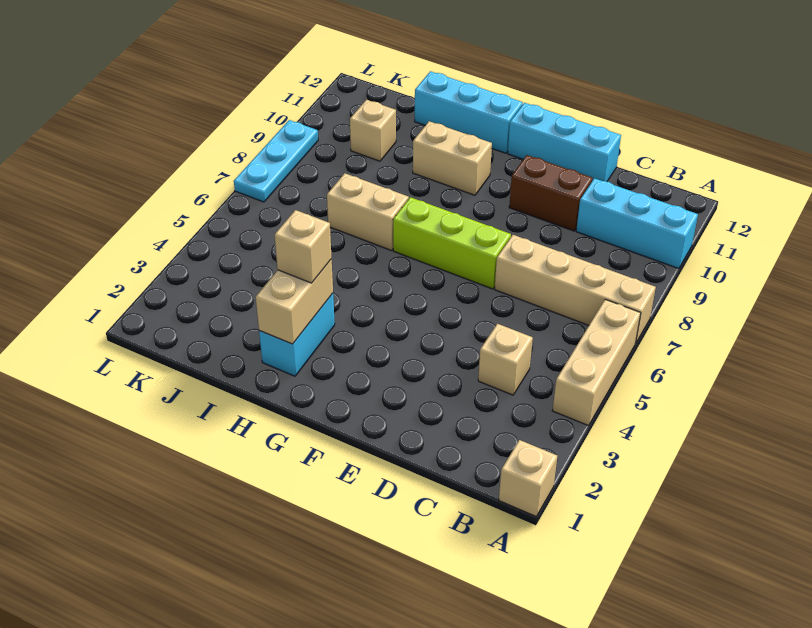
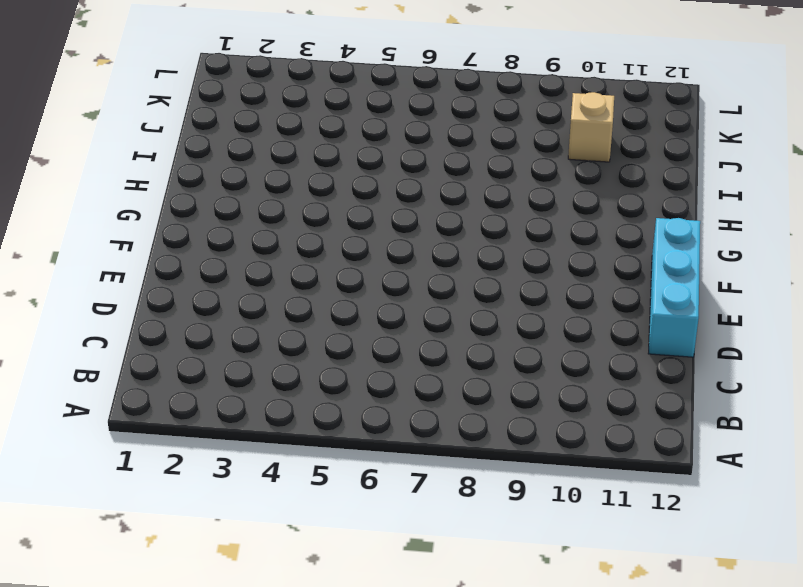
none -> tan 1x1 brick [499,440,557,516]
none -> tan 1x3 brick [552,299,641,426]
none -> tan 1x4 brick [495,235,656,342]

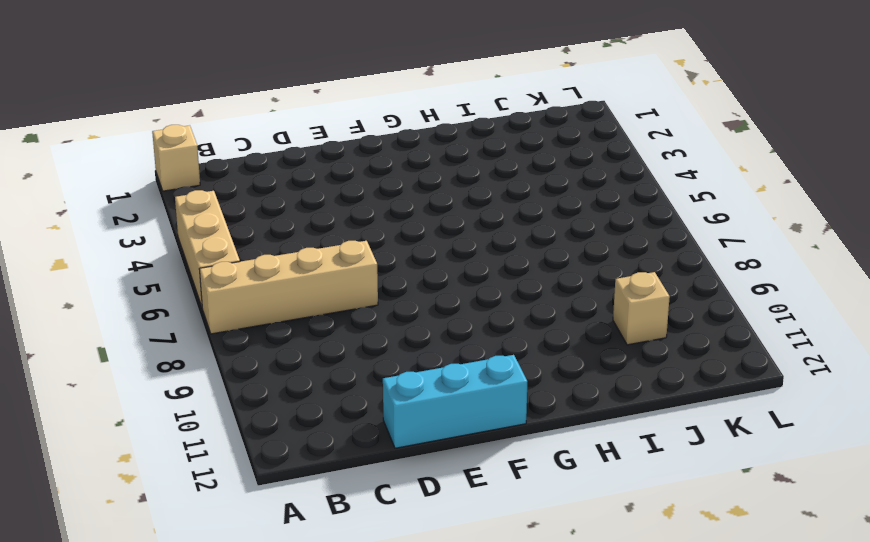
none -> cyan 1x3 brick [576,178,698,269]
none -> tan 1x1 brick [478,324,533,395]
none -> brown 1x2 brick [509,155,593,231]

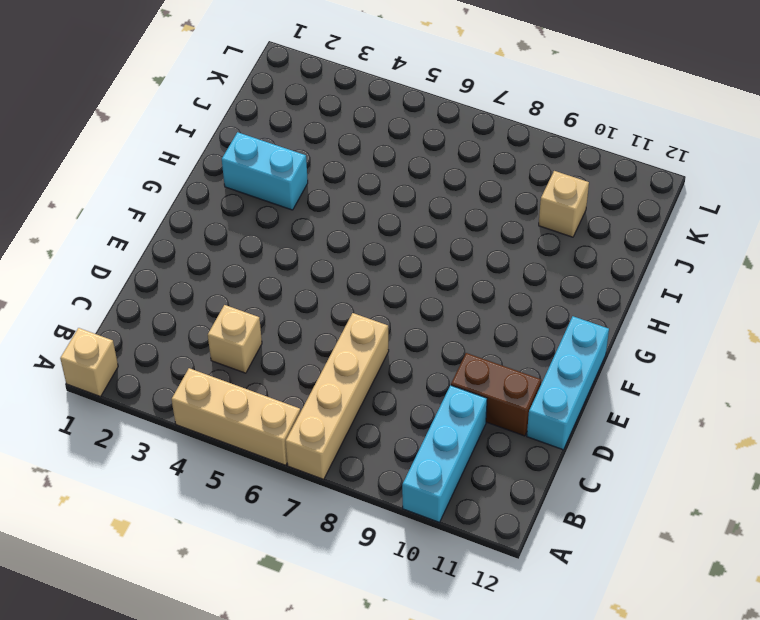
brown 1x2 brick [451,353,541,436] -> brown 1x2 brick turned to [509,155,593,231]
none -> lime 1x3 brick [393,197,511,289]
none -> tan 1x2 brick [413,121,492,195]
none -> cyan 1x3 brick [415,71,523,153]

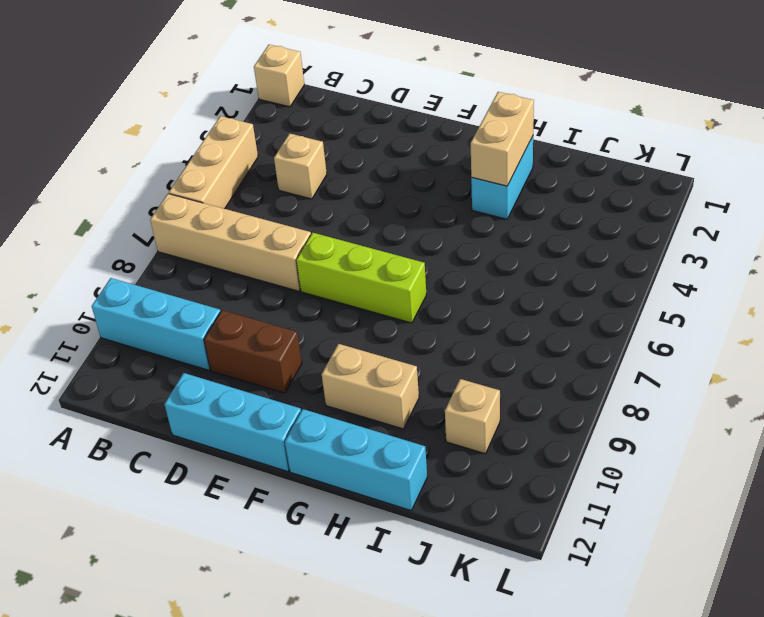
none -> tan 1x2 brick [327,173,409,251]
none -> cyan 1x3 plate [234,120,318,202]
none -> tan 1x1 brick [275,210,332,283]

